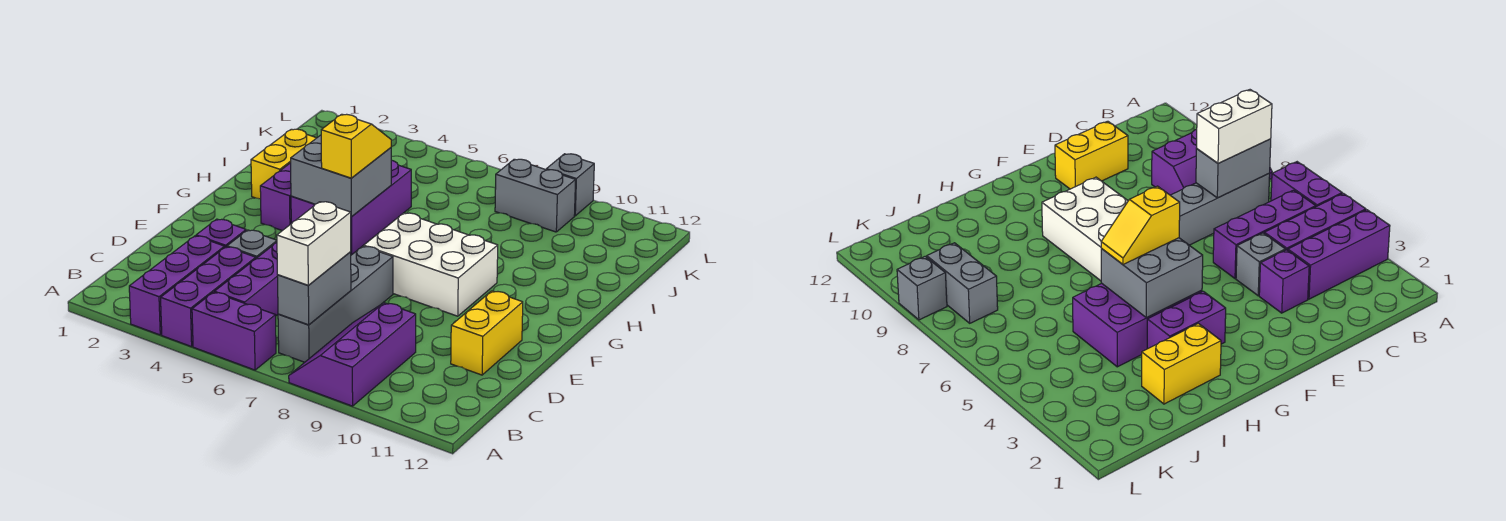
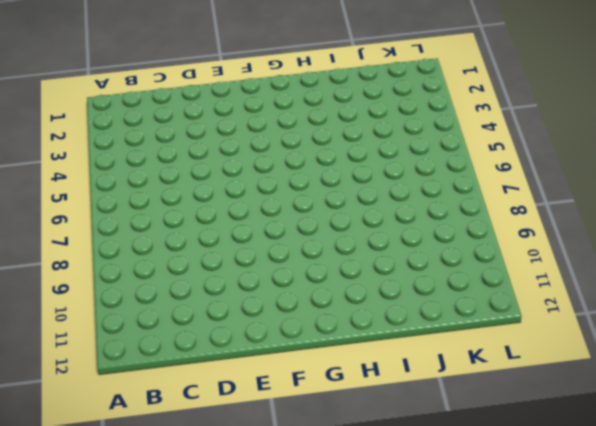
none -> purple 1x3 brick [129,236,225,335]
none -> purple 1x3 brick [161,247,256,347]
none -> purple 1x2 brick [192,292,276,370]

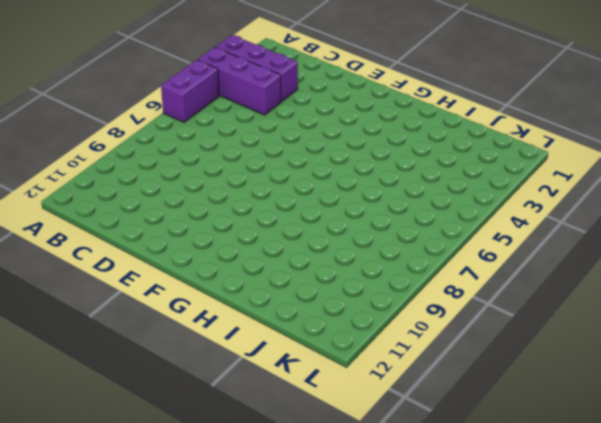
none -> purple 2x3 slope [289,303,416,406]
none -> purple 1x3 brick [214,243,278,316]
none -> grey 1x4 brick [278,246,393,362]

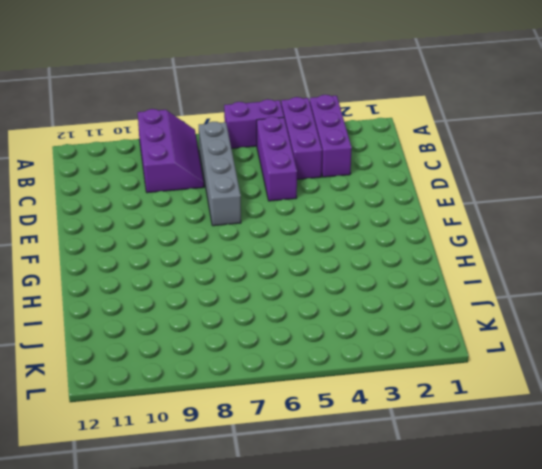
none -> purple 1x1 brick [196,219,246,247]
none -> grey 1x1 brick [227,230,277,258]
none -> yellow 1x2 brick [451,291,523,375]

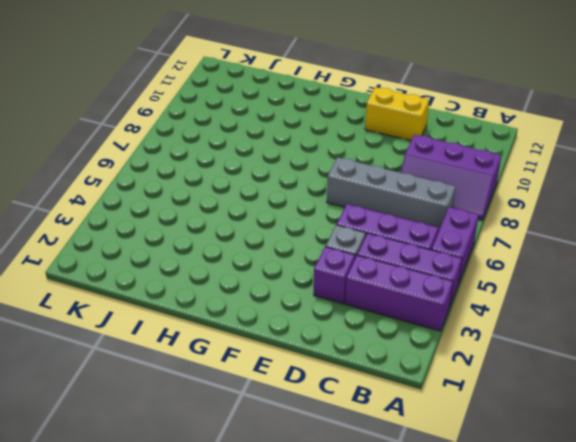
none -> white 2x3 brick [364,213,498,316]
none -> purple 1x2 brick [260,163,291,231]
none -> purple 2x3 brick [291,160,411,255]

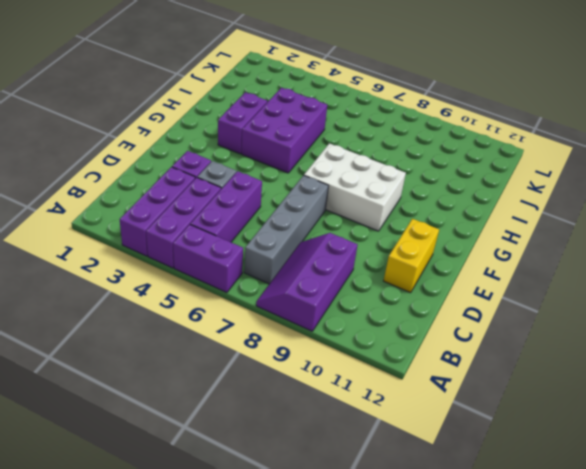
none -> yellow 1x2 brick [251,129,316,199]
none -> grey 1x2 brick [495,159,576,232]
none -> grey 1x1 brick [546,154,594,216]

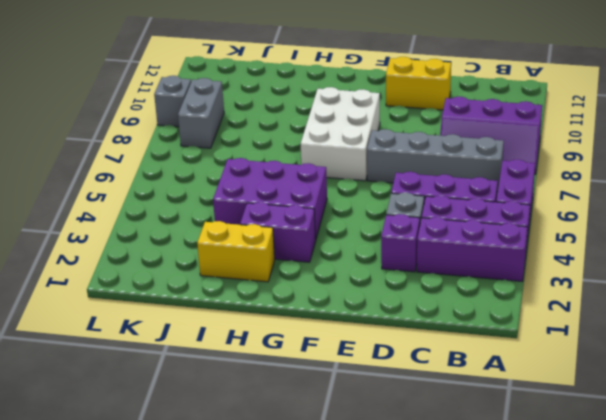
none -> grey 1x2 brick [278,252,351,325]
none -> grey 2x2 brick [291,135,391,217]
none -> white 1x2 brick [277,202,351,285]

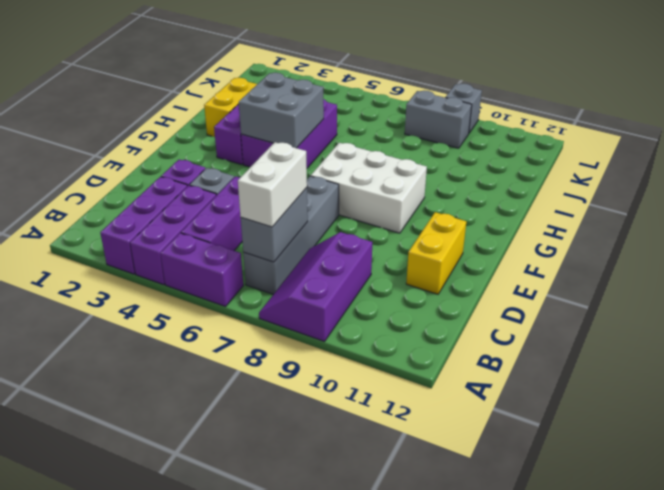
none -> yellow 1x2 slope [321,114,391,178]

